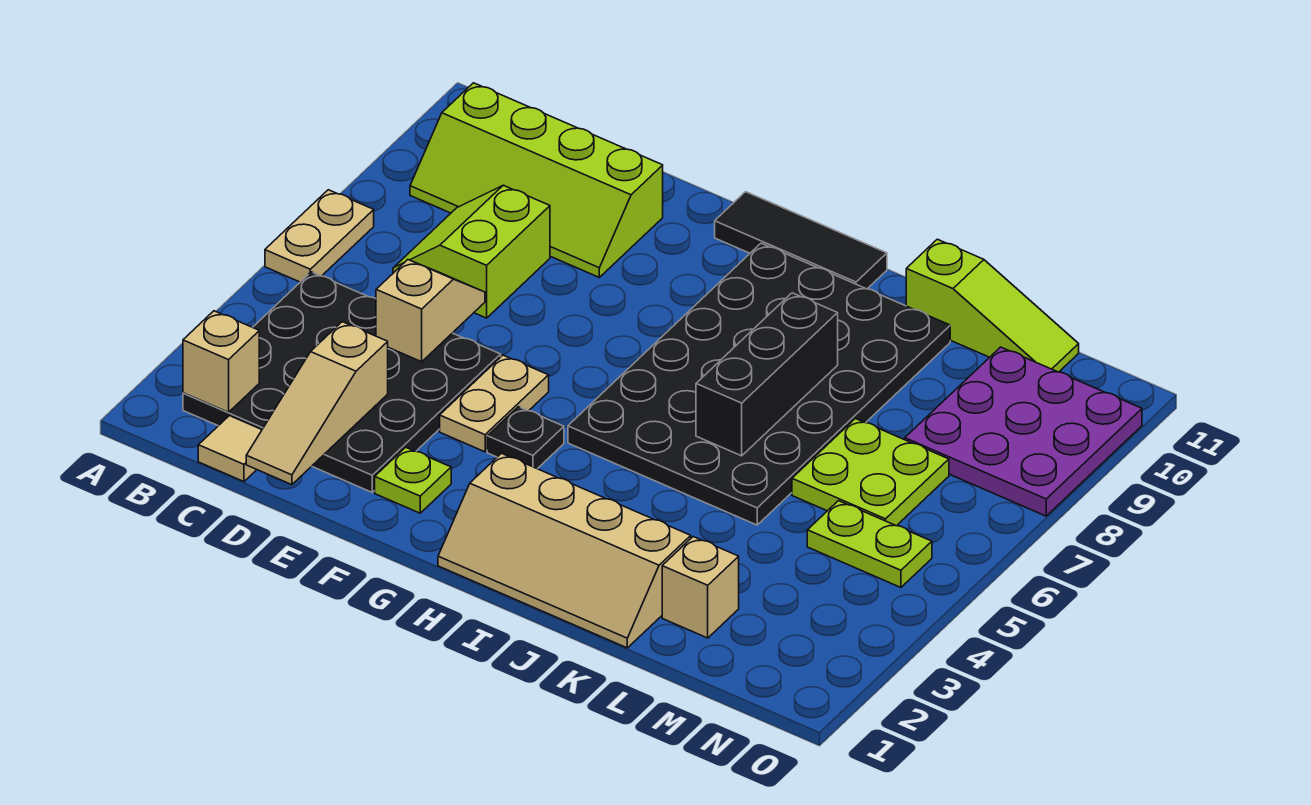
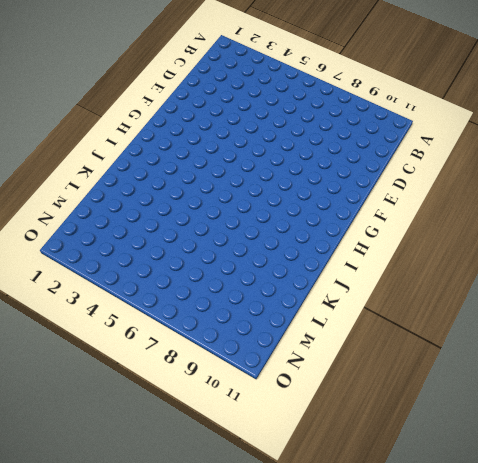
none -> tan 1x2 plate [265,190,374,282]
none -> black 4x4 plate [183,272,501,492]
none -> lime 2x4 slope [410,83,663,277]

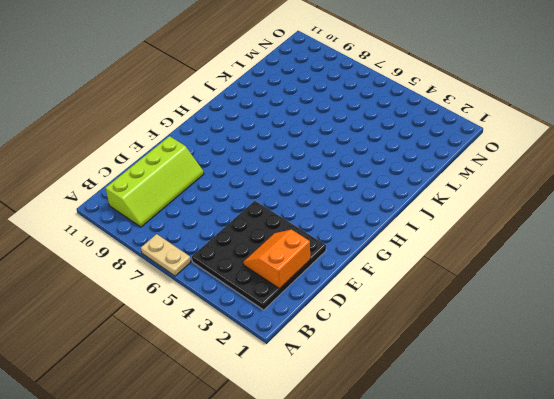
orange 2x2 slope [243,230,310,289] -> tan 1x3 slope [246,322,388,485]
none -> tan 1x1 tile [198,416,262,482]
none -> lime 2x2 slope [393,185,550,318]
none -> lime 1x1 plate [375,447,451,513]

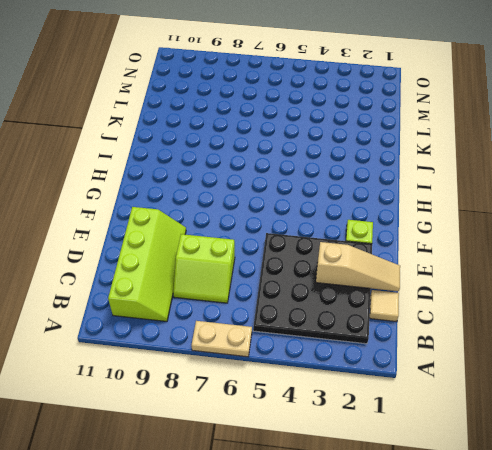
none -> tan 1x2 plate [440,355,549,452]
none -> black 1x1 plate [487,407,564,469]
none -> black 1x3 tile [715,192,887,289]

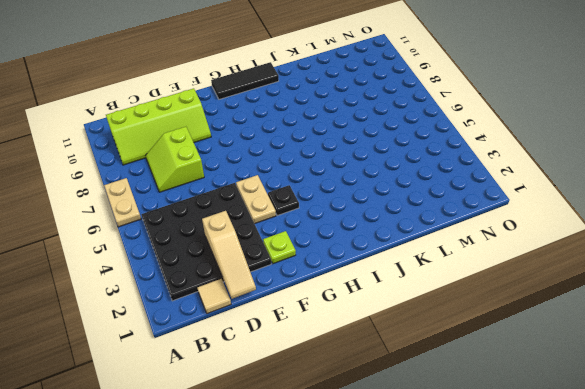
none -> tan 2x4 slope [438,453,691,648]
none -> black 4x6 plate [568,243,950,525]
none -> lime 1x3 slope [906,239,1079,372]

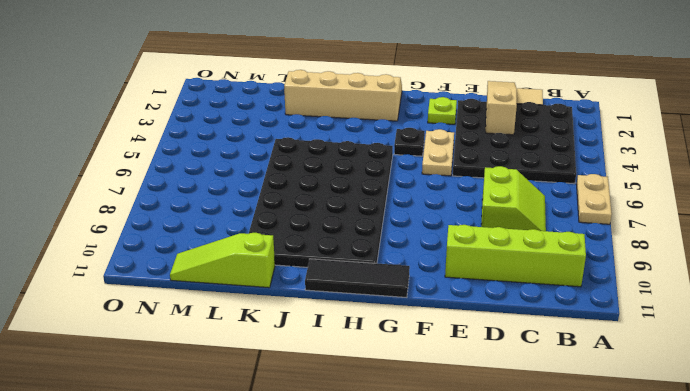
none -> tan 1x1 brick [662,537,739,638]
none -> lime 2x2 plate [792,419,949,526]
none -> lime 1x2 plate [807,501,932,587]

